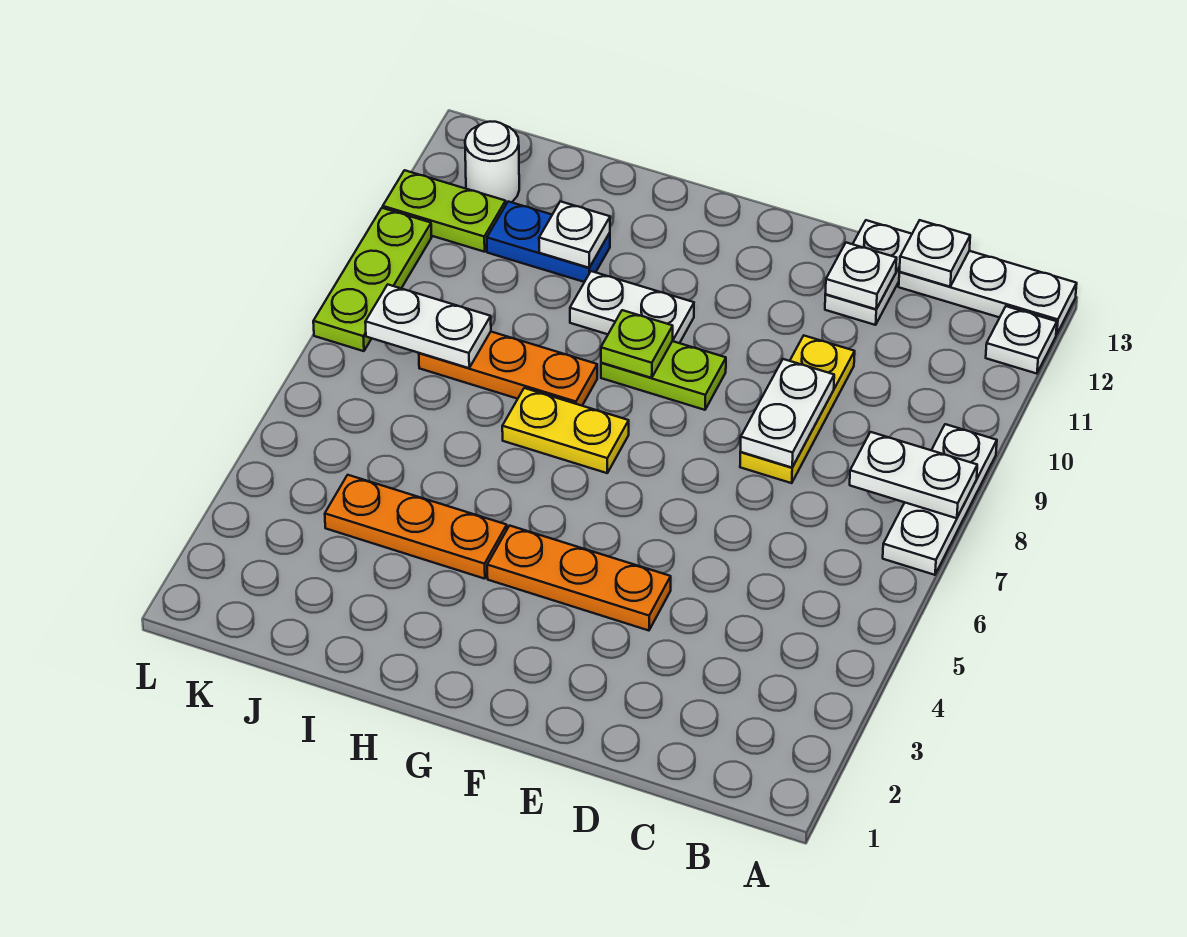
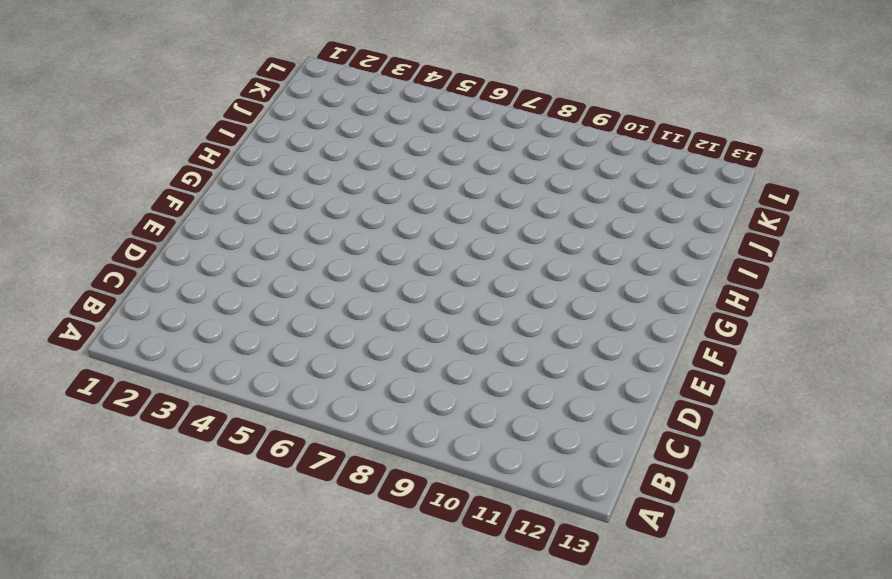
none -> white 1x3 plate [883,424,997,575]
none -> white 1x1 plate [986,306,1057,374]
none -> white 1x3 plate [899,251,1077,335]

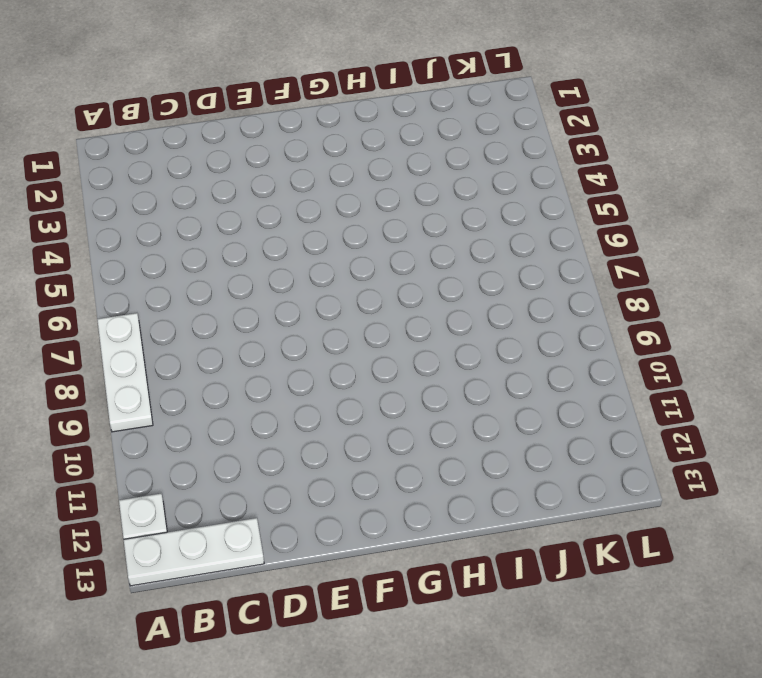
none -> yellow 1x3 plate [740,336,855,483]
none -> white 1x2 plate [825,220,912,325]
none -> orange 1x3 plate [487,526,671,631]

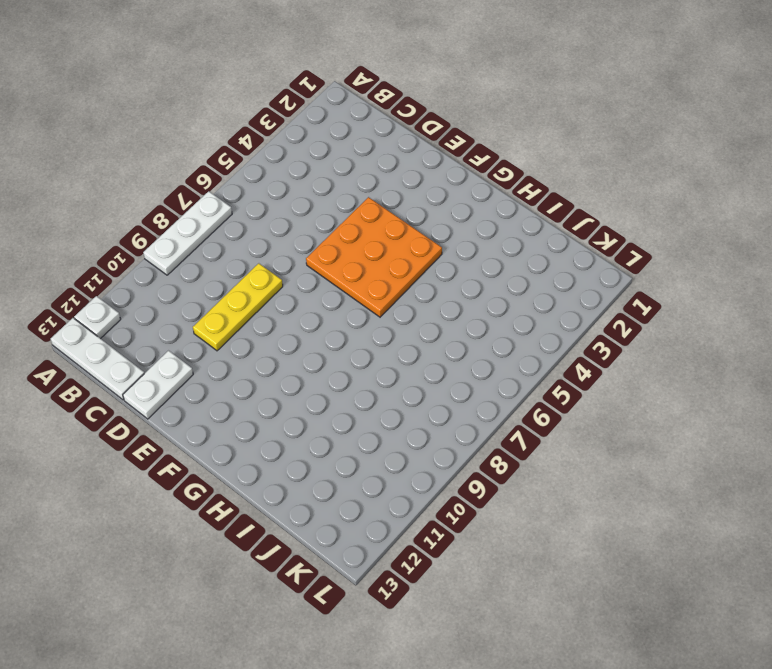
orange 3x3 plate [306,197,442,317] -> orange 1x3 plate [487,526,671,631]
none -> lime 1x2 plate [601,341,726,410]
none -> yellow 1x2 plate [502,388,629,473]
none -> white 1x2 plate [570,271,694,343]

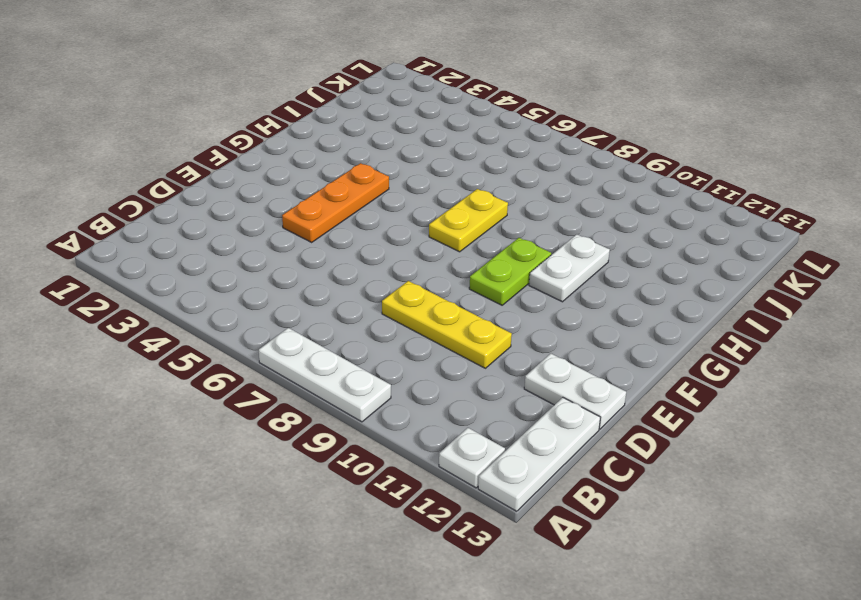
none -> orange 1x3 plate [325,475,507,579]
none -> orange 1x3 plate [419,332,597,406]
none -> blue 1x2 plate [487,202,610,282]

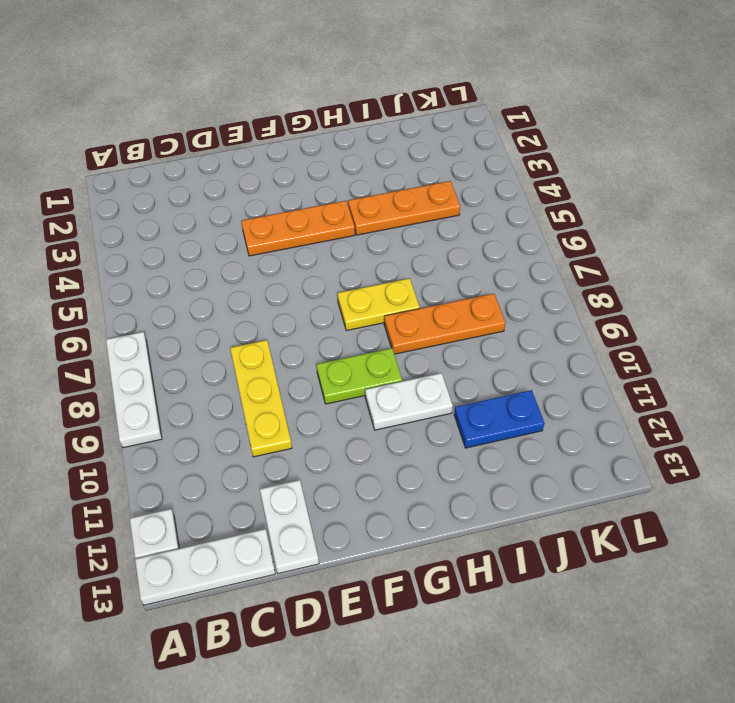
none -> lime 1x2 plate [383,170,506,252]
none -> white 1x1 round brick [465,122,519,204]
none -> lime 1x3 plate [313,208,432,351]

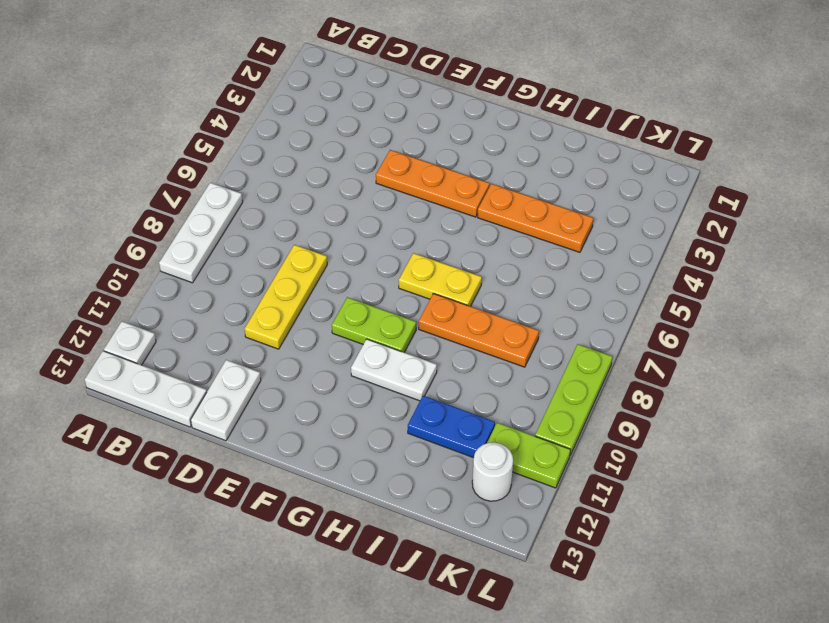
none -> white 1x2 plate [850,432,977,518]
none -> white 1x1 plate [899,220,970,287]
none -> white 1x2 plate [740,359,834,468]

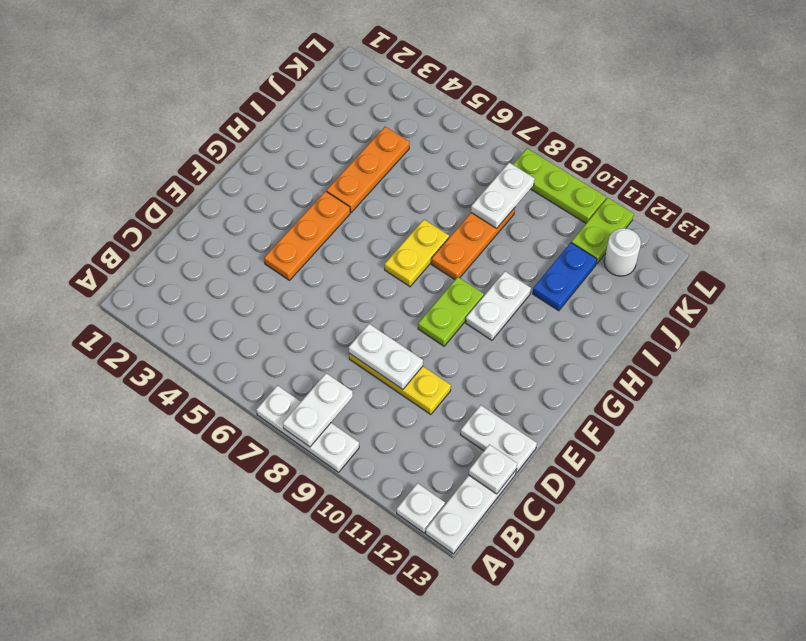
none -> white 1x1 plate [825,243,897,309]
none -> lime 1x1 plate [601,310,673,378]
none -> white 1x1 plate [539,201,610,268]

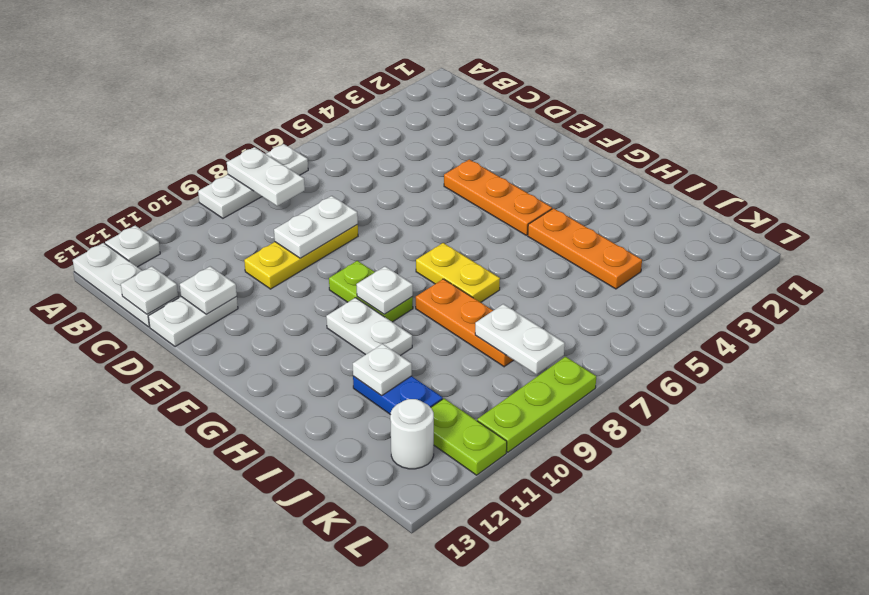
white 1x1 plate [356,266,413,314] -> lime 1x1 plate [601,310,673,378]

